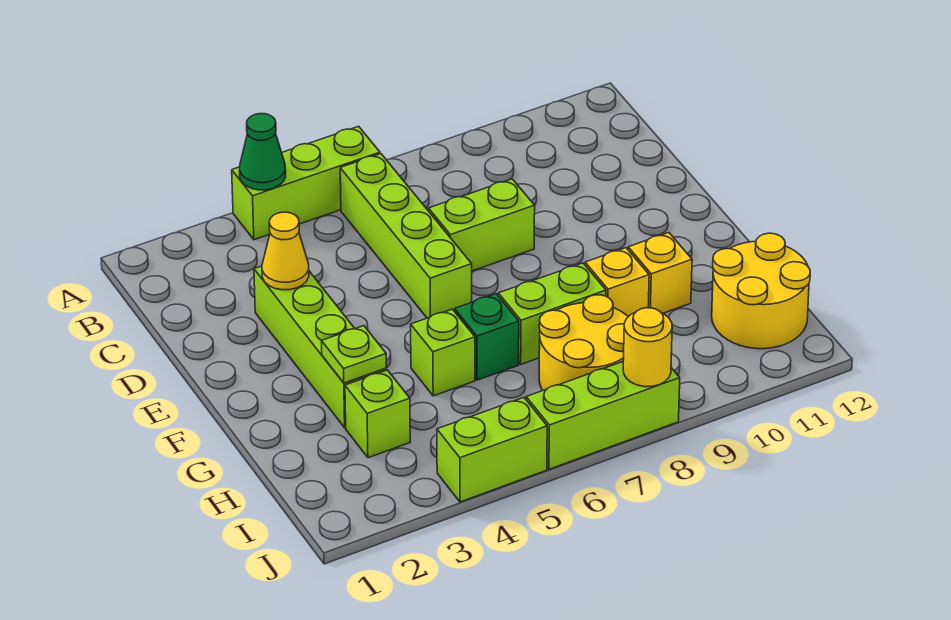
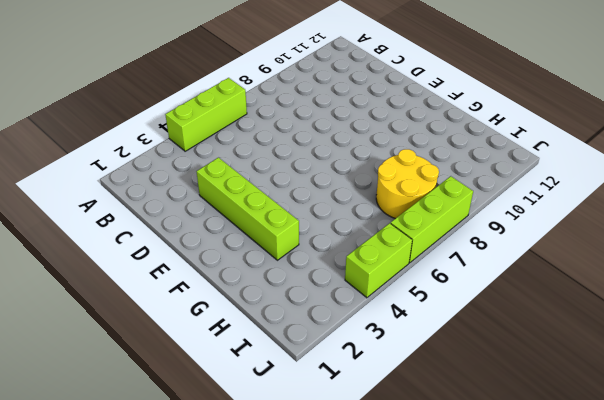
none -> lime 1x4 brick [340,154,472,318]
none -> lime 1x2 brick [429,179,535,271]
none -> lime 1x1 brick [411,309,475,396]

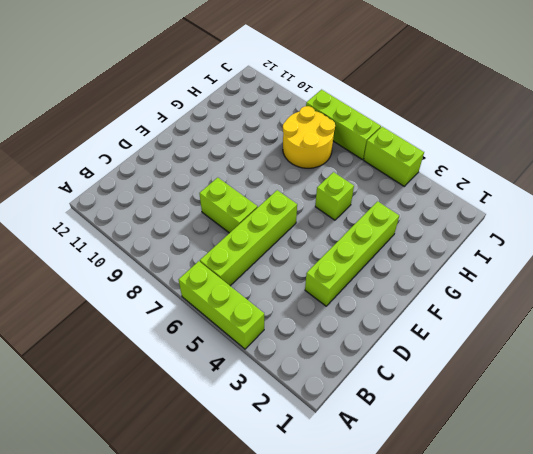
none -> green 1x1 brick [455,294,519,380]
none -> lime 1x2 brick [498,263,606,364]
none -> yellow 1x1 brick [585,248,649,317]

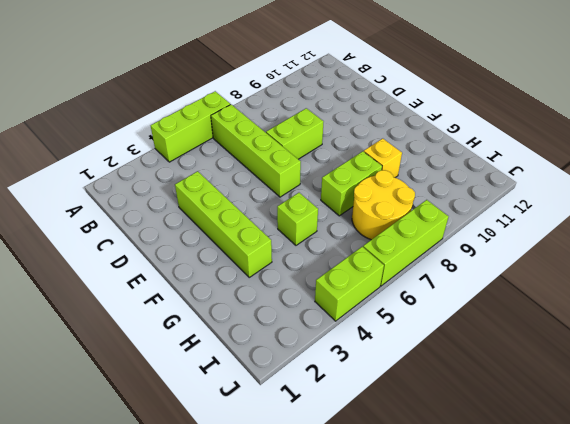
none -> green 1x1 brick [455,294,519,380]
none -> yellow 1x1 brick [628,233,692,313]
none -> lime 1x1 brick [345,370,410,458]

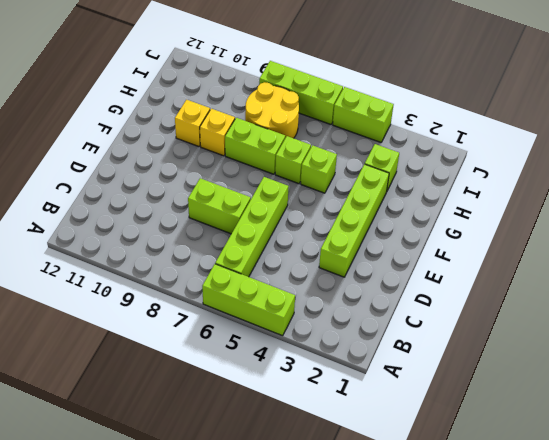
lime 1x1 brick [275,136,311,184] -> green 1x1 brick [455,294,519,380]
none -> yellow 2x2 round brick [712,233,810,349]
none -> green 1x1 cone [240,114,286,190]
none -> yellow 1x1 cone [262,212,309,290]

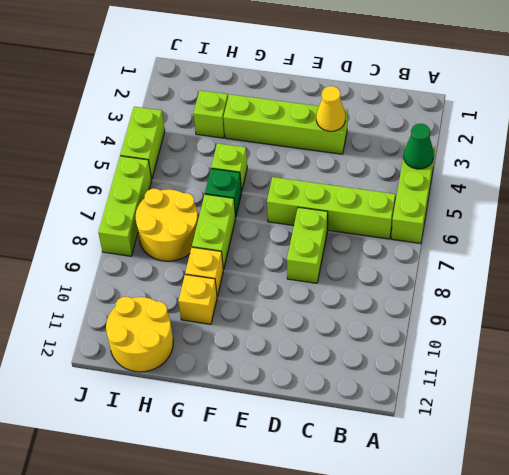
none -> lime 1x1 plate [322,326,386,383]
none -> yellow 1x1 round brick [623,308,672,387]

